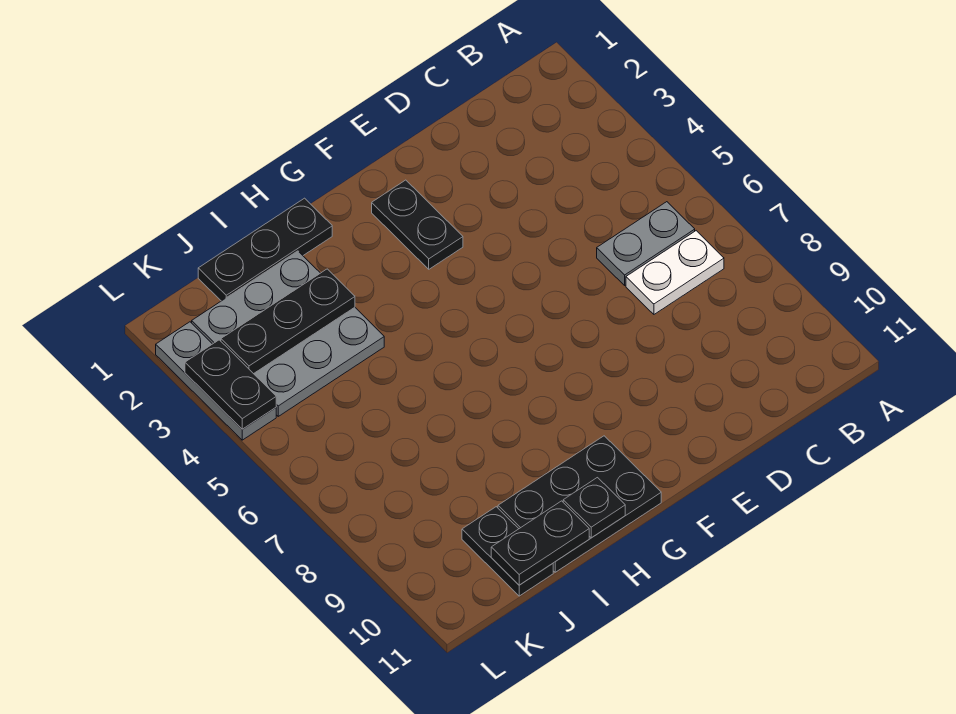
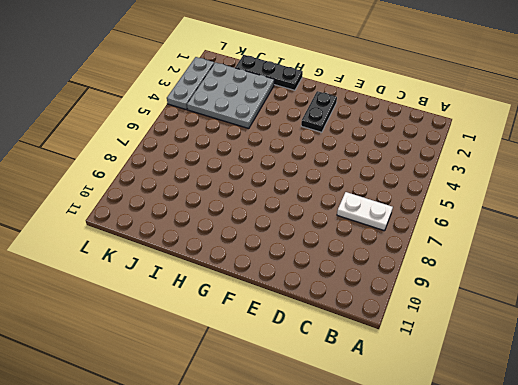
none -> grey 1x2 plate [597,202,695,285]
none -> black 2x3 plate [498,436,661,572]
none -> black 1x2 plate [462,507,553,596]

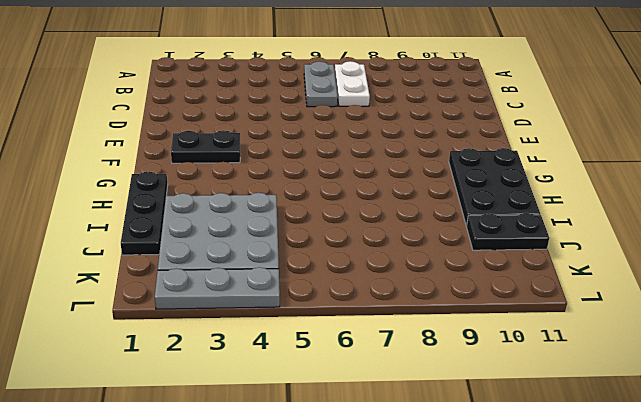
none -> black 1x1 plate [563,478,625,538]
none -> black 1x3 plate [221,269,355,374]
none -> black 1x2 plate [491,501,589,585]

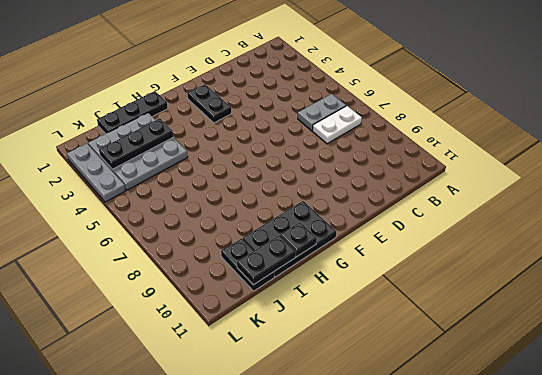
none -> black 1x2 plate [185,340,276,429]

